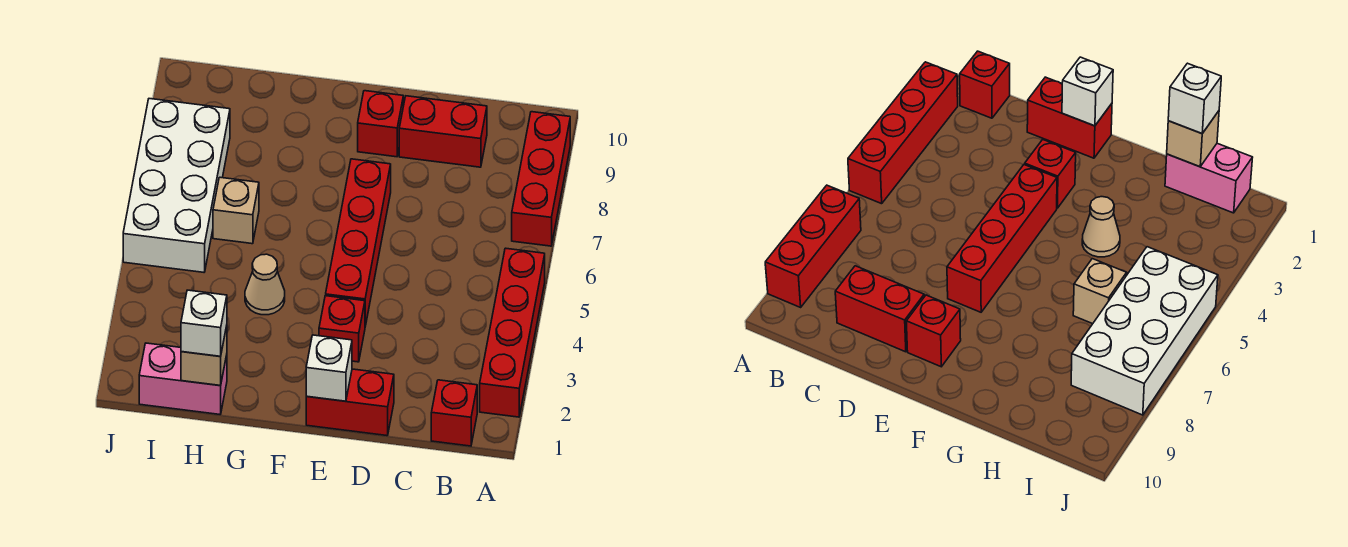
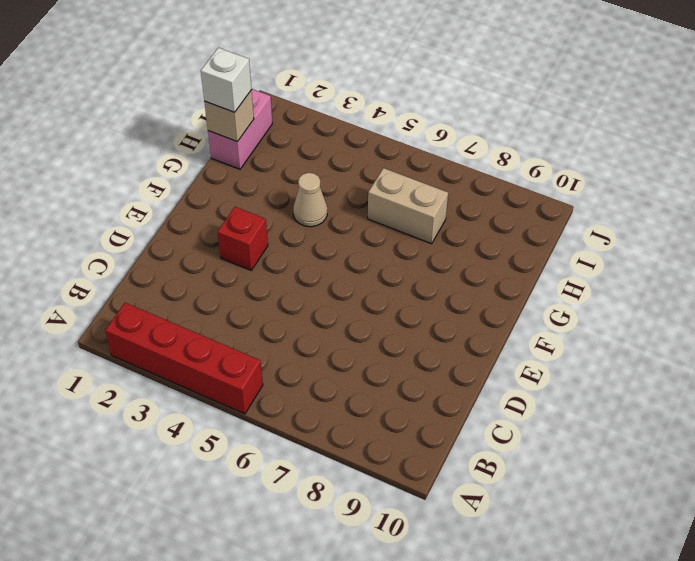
tan 1x2 brick [368,168,448,244] -> tan 1x1 brick [213,177,259,244]
none -> red 1x3 brick [512,112,570,246]
none -> red 1x1 brick [431,380,477,446]
none -> red 1x2 brick [399,96,487,167]

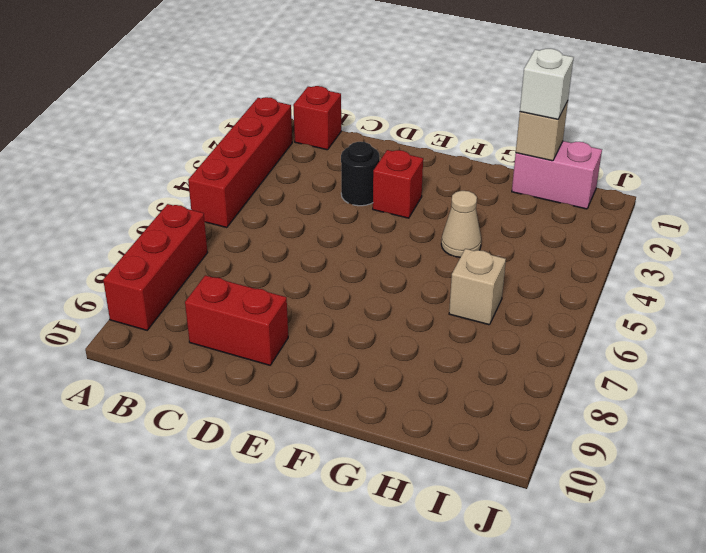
black 1x1 round brick [341,142,380,206] -> none
none -> red 1x2 brick [306,369,394,436]
none -> red 1x4 brick [326,159,391,326]
none -> red 1x1 brick [358,91,403,157]

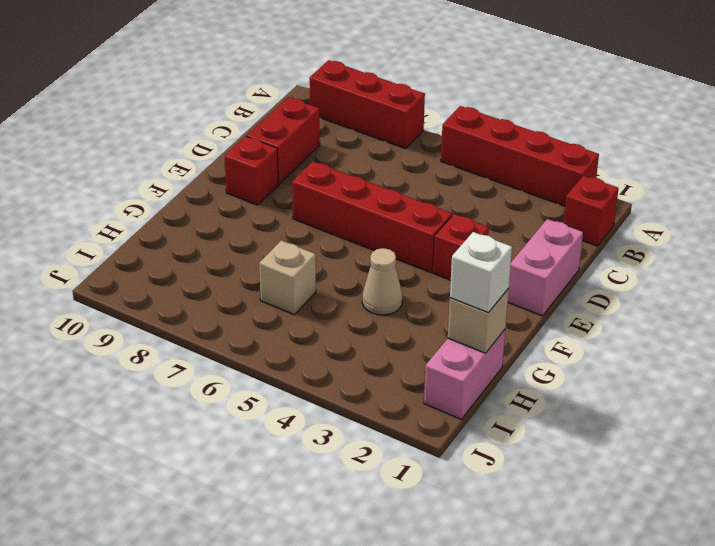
pink 1x2 brick [508,219,583,316] -> red 1x2 brick [306,369,394,436]
none -> white 2x4 brick [123,99,230,272]
none -> white 1x1 brick [306,335,352,401]

